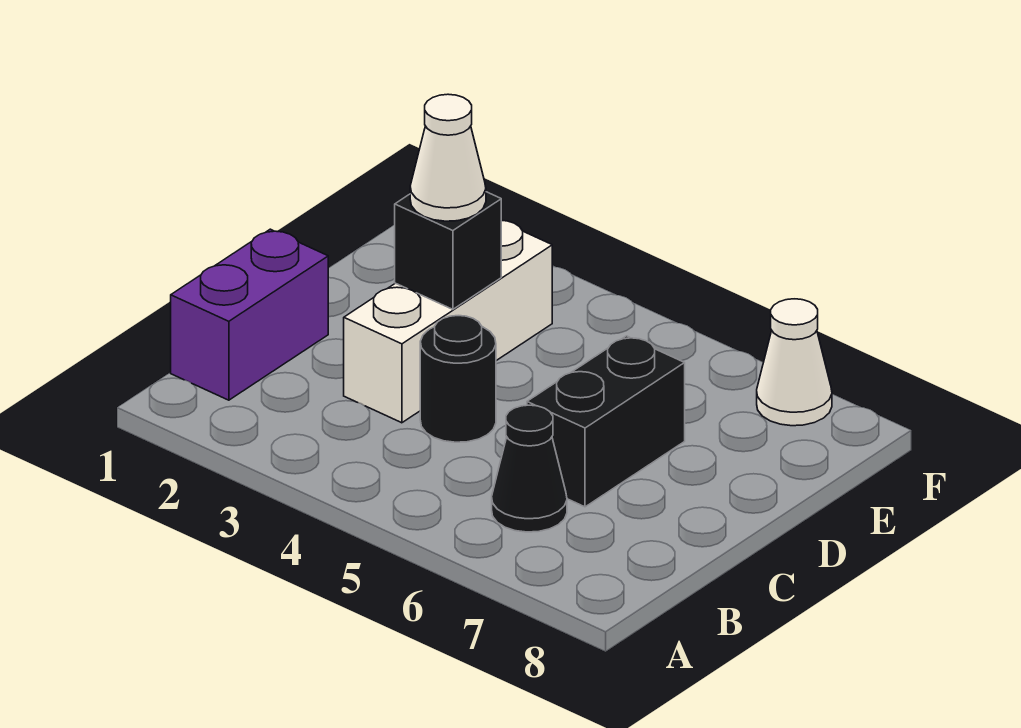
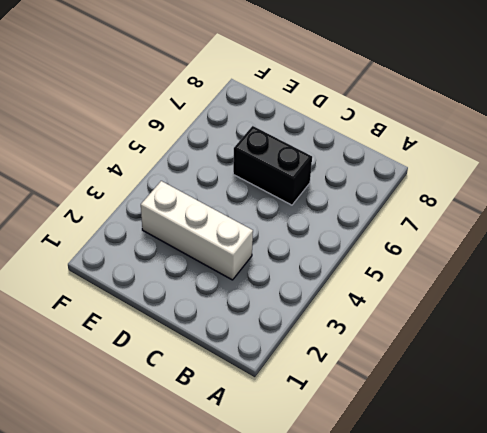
none -> purple 1x2 brick [171,229,328,400]
none -> black 1x1 cone [492,405,567,532]

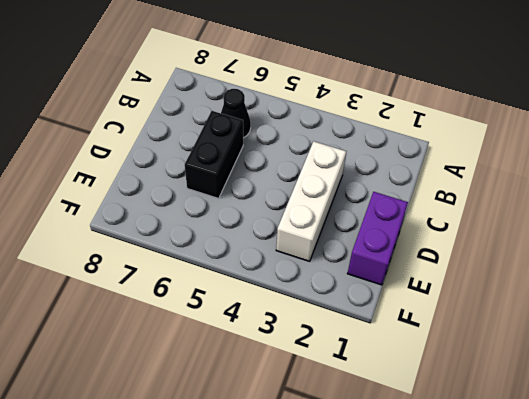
purple 1x2 brick [347,192,408,285] -> purple 1x2 brick moved to [171,229,328,400]
none -> black 1x1 round brick [420,316,496,442]
none -> white 1x1 cone [757,299,832,426]

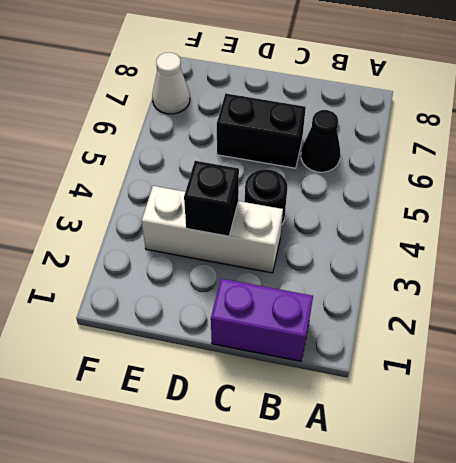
none -> white 1x1 cone [410,94,486,221]

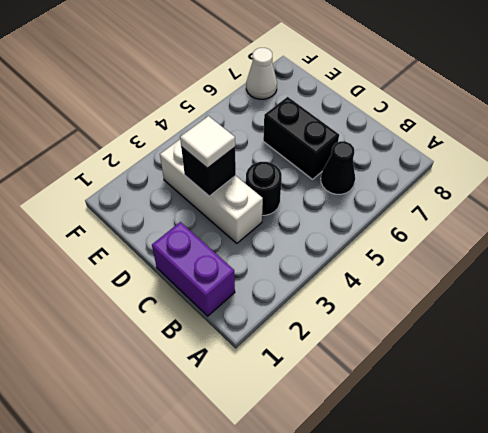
white 1x1 tile [180,116,235,168] -> white 1x1 cone [410,94,486,221]

